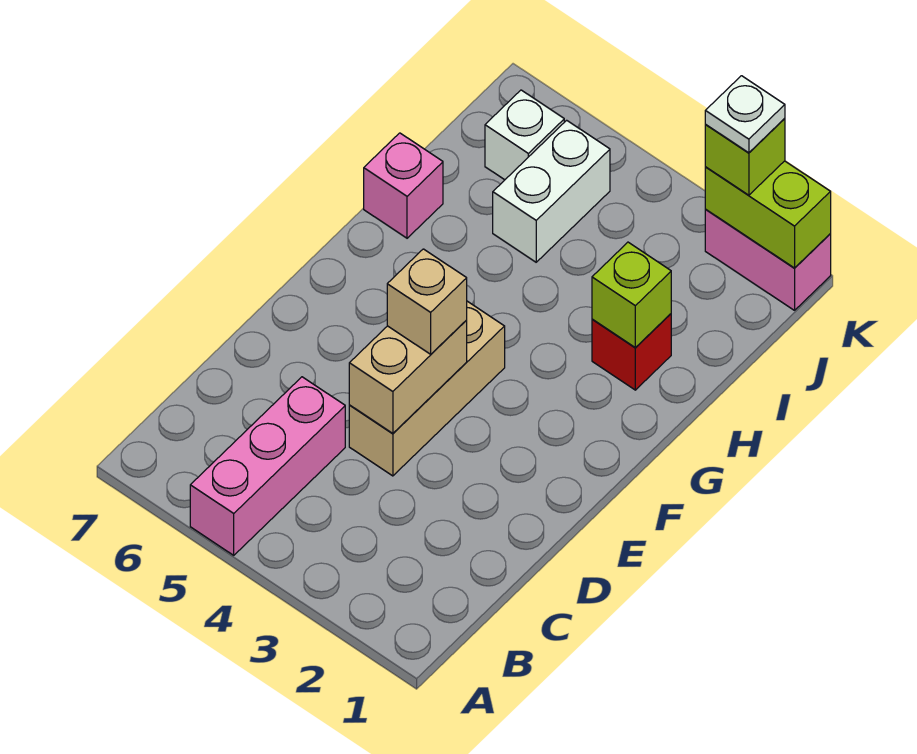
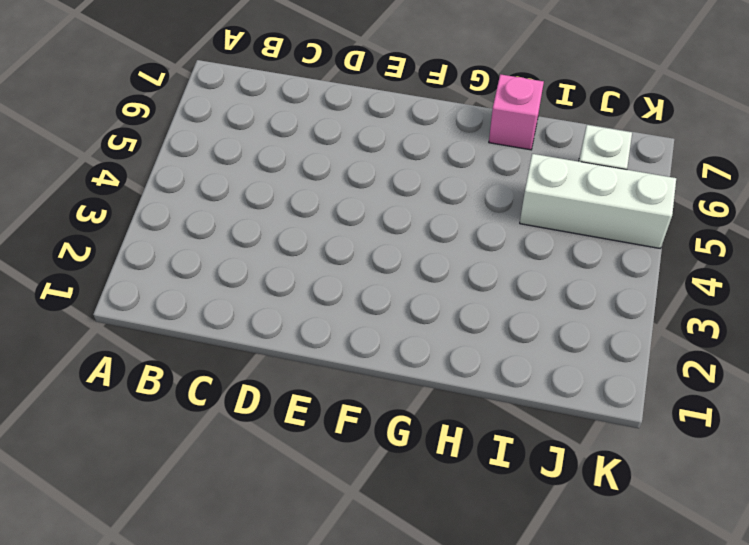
white 1x3 brick [520,154,676,248] -> white 1x2 brick [493,120,610,262]
none -> pink 1x3 brick [190,377,345,555]
none -> tan 1x3 brick [349,301,505,476]
none -> red 1x1 brick [592,314,671,390]

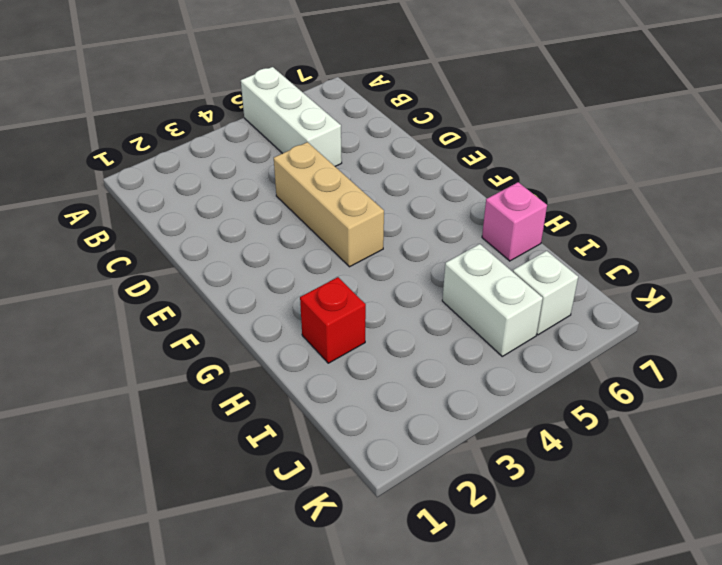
white 1x3 brick [241,67,342,166] -> pink 1x3 brick [190,377,345,555]
none -> pink 1x2 brick [705,210,831,310]
none -> tan 1x2 brick [349,320,467,433]
none -> lime 1x1 brick [592,242,671,347]

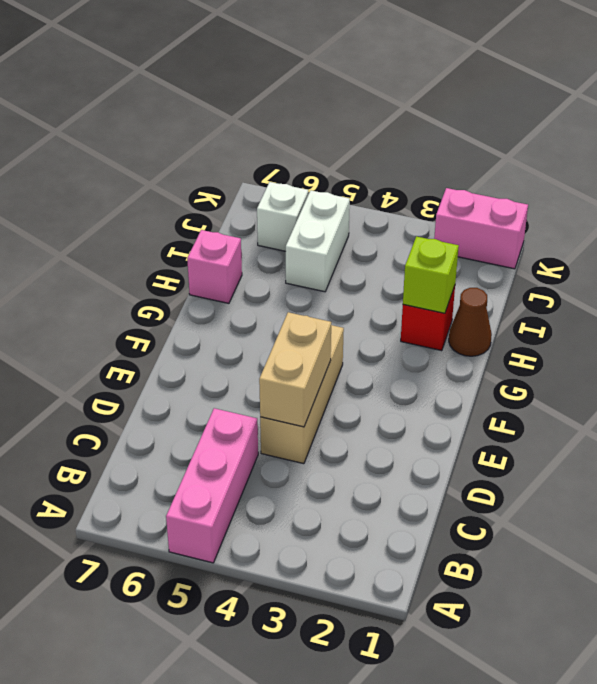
brown 1x1 cone [449,288,492,356] -> none
none -> lime 1x2 brick [705,161,831,268]
none -> tan 1x1 brick [387,249,467,354]
none -> lime 1x1 brick [705,118,785,195]

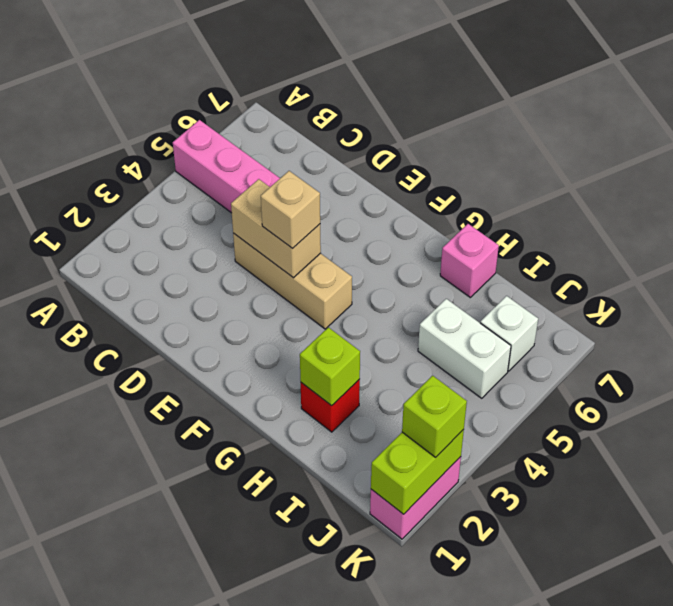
none -> white 1x1 plate [705,76,785,153]

